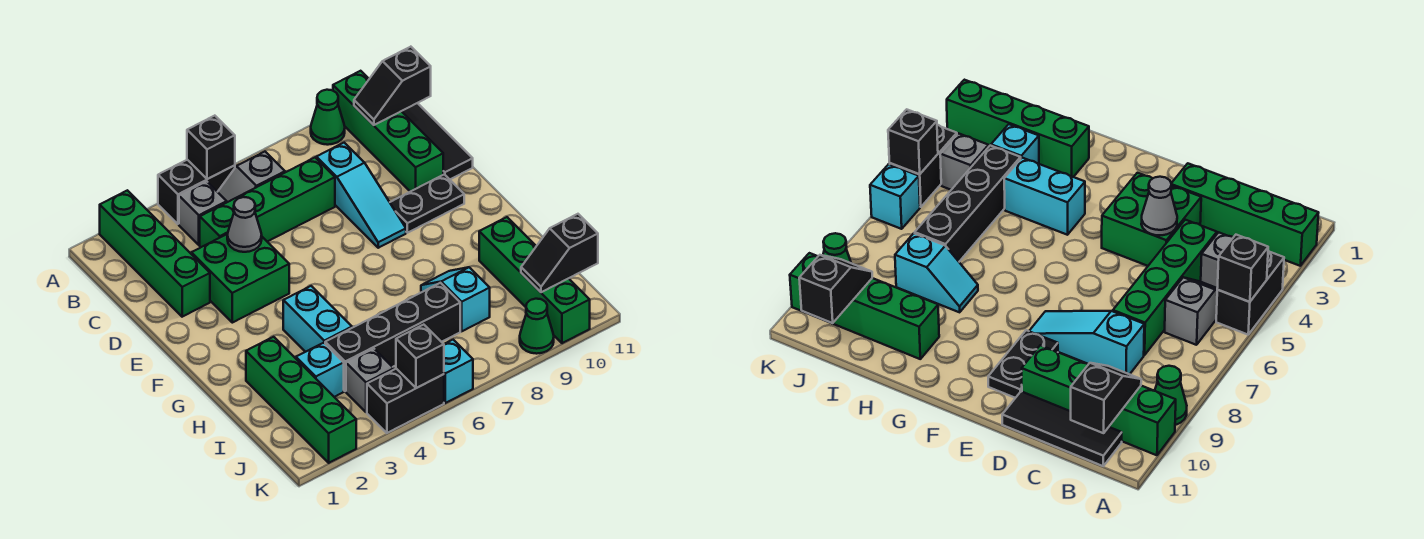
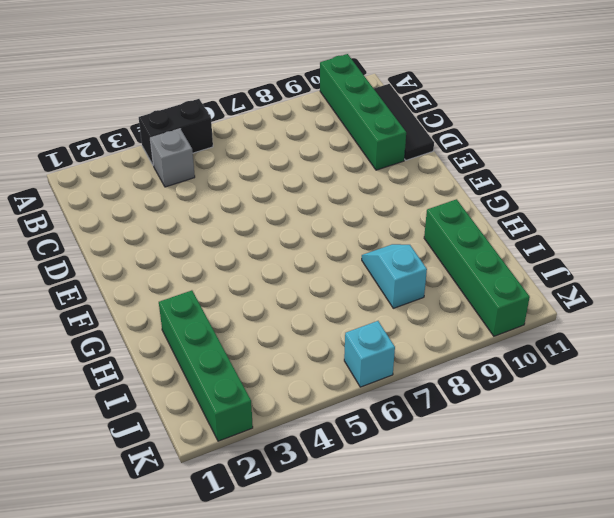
none -> green 1x4 brick [100,190,210,317]
none -> green 1x1 cone [311,90,345,145]
none -> grey 1x2 slope [218,152,285,202]

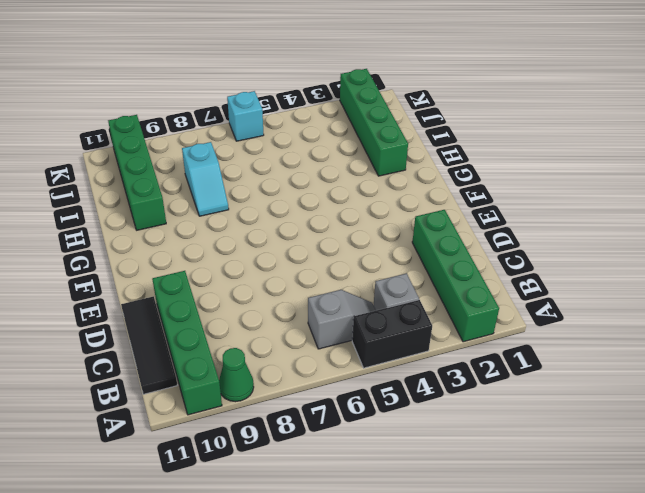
none -> green 1x4 brick [200,158,335,247]
none -> cyan 1x3 slope [317,143,406,248]
none -> green 2x2 brick [192,234,289,323]

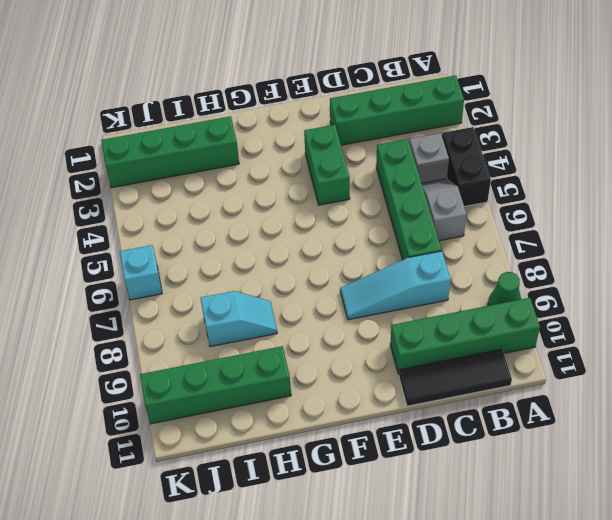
green 1x2 brick [304,125,350,205] -> green 2x2 brick [192,234,289,323]
none -> black 1x2 plate [390,174,464,233]
none -> cyan 1x2 brick [283,286,352,352]
none -> cyan 1x1 brick [296,343,344,397]

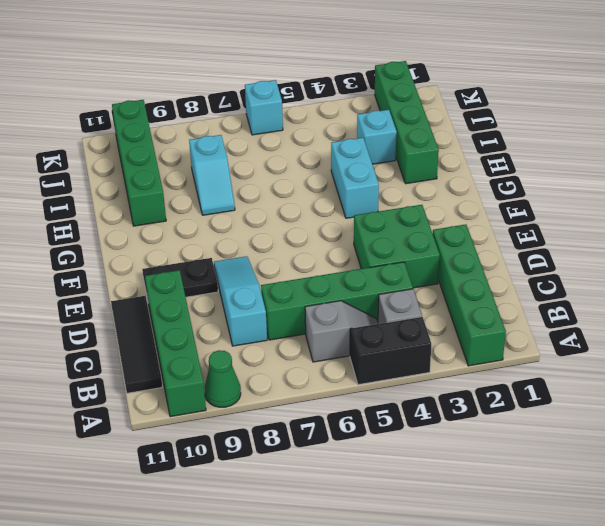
none -> black 1x4 brick [325,283,460,391]
none -> grey 1x1 brick [346,349,394,412]
none -> black 1x2 brick [367,369,444,433]

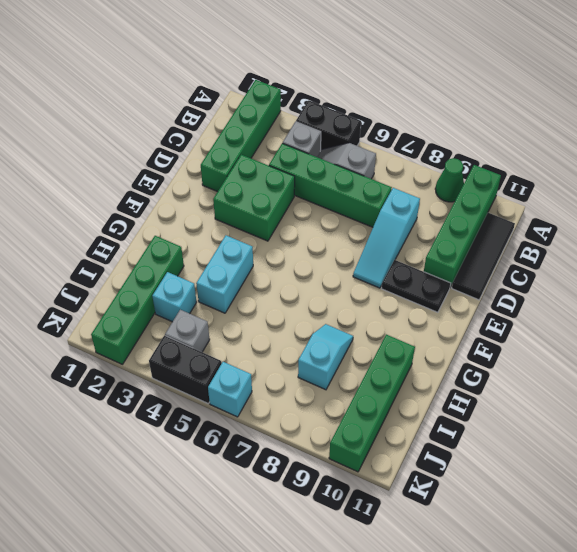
none -> black 1x4 brick [325,283,460,391]
none -> green 1x1 cone [520,299,554,354]
none -> black 1x1 brick [187,116,235,179]

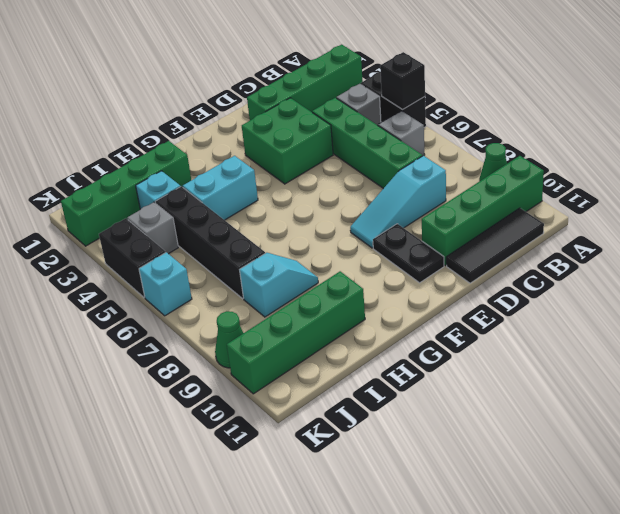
none -> black 1x2 slope [354,47,431,125]
none -> grey 1x1 cone [227,197,262,252]
none -> black 1x2 slope [521,214,598,292]

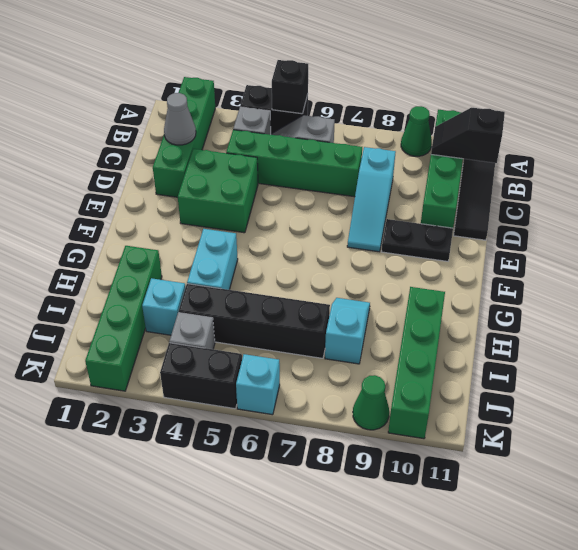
grey 1x1 cone [164,93,196,145] -> grey 1x1 cone moved to [227,197,262,252]
none -> black 1x2 slope [521,214,598,292]
none -> black 1x1 brick [396,325,444,388]

